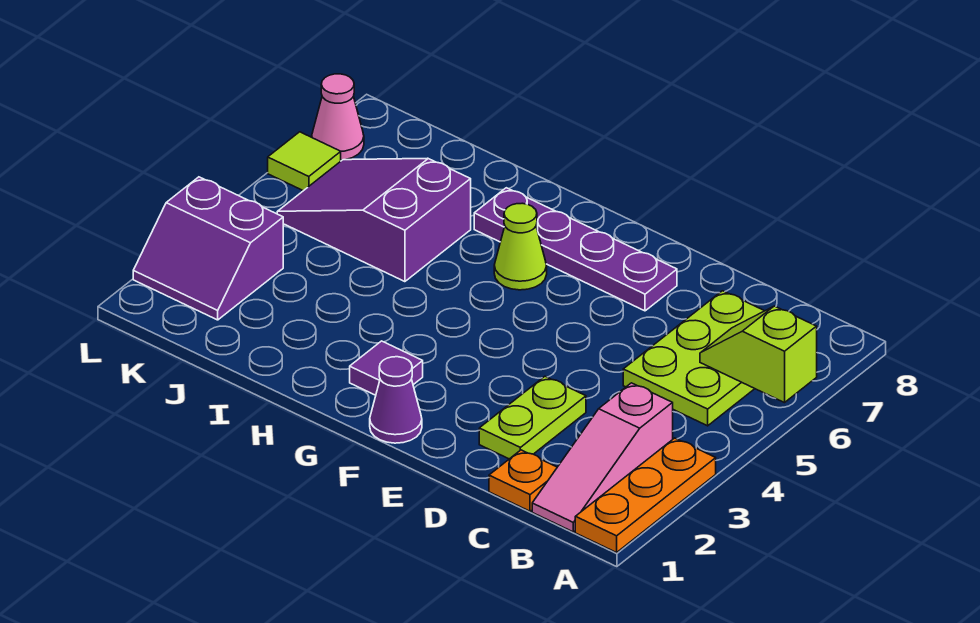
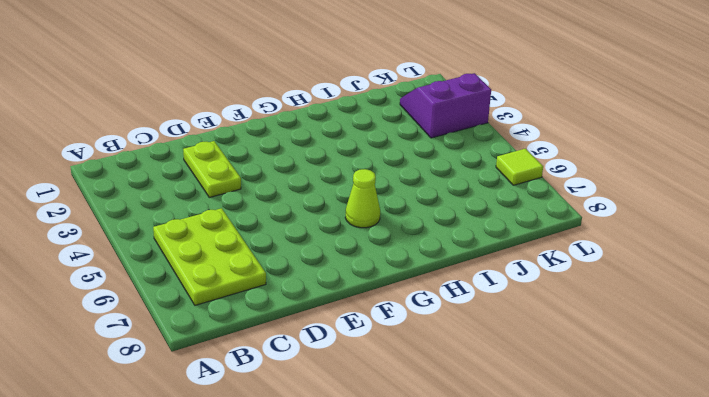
none -> orange 1x3 plate [575,438,716,552]
none -> pink 1x3 slope [532,383,673,532]
none -> orange 1x1 plate [489,450,557,511]

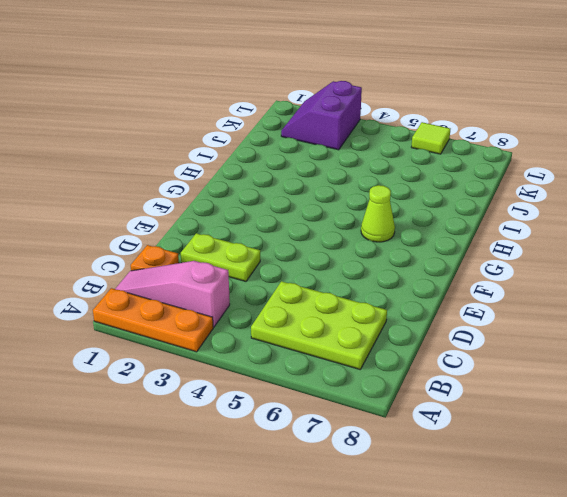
none -> purple 1x4 plate [474,188,677,311]
none -> purple 1x1 cone [370,357,422,443]
none -> purple 1x1 tile [350,341,423,395]

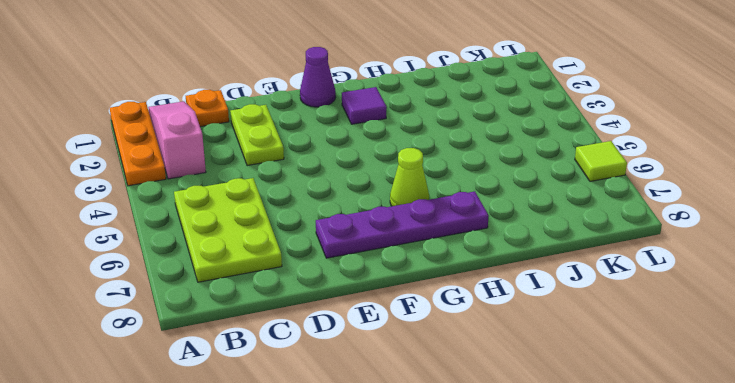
none -> purple 2x3 slope [277,158,471,282]
none -> purple 2x2 slope [133,177,283,320]
none -> pink 1x1 cone [312,74,364,160]

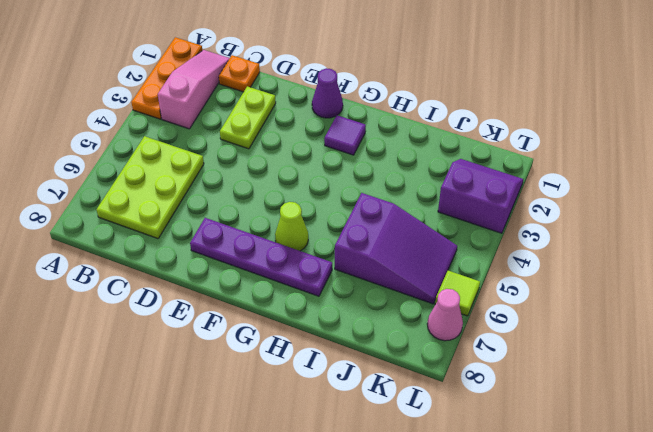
none -> lime 1x2 slope [700,306,817,403]

